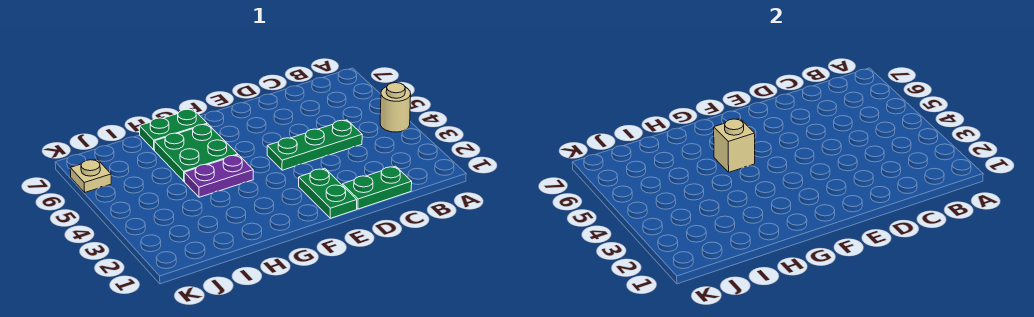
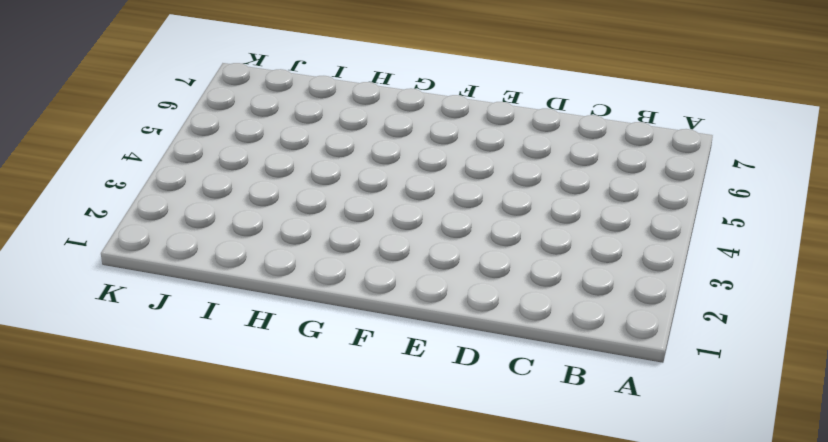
none -> tan 1x1 round brick [380,83,411,132]
none -> green 1x2 plate [343,166,412,209]

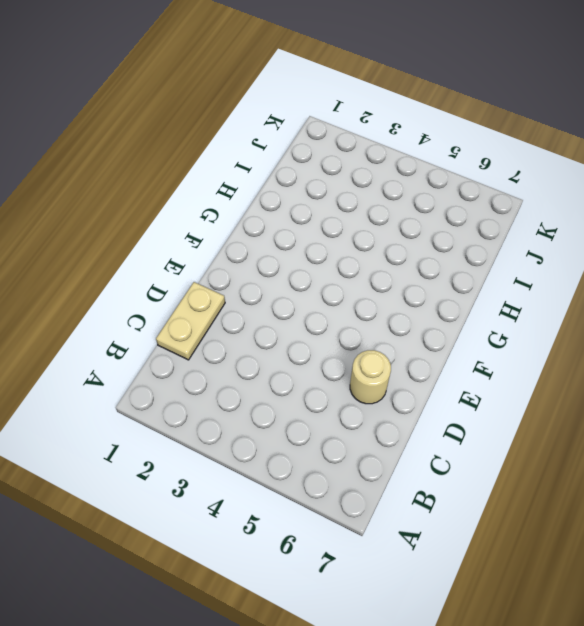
tan 1x2 plate [156,282,225,360] -> green 1x2 plate [343,166,412,209]
tan 1x1 round brick [350,350,391,404] -> tan 1x1 round brick moved to [380,83,411,132]
none -> green 1x3 plate [267,120,362,170]
none -> green 1x2 plate [299,168,357,218]

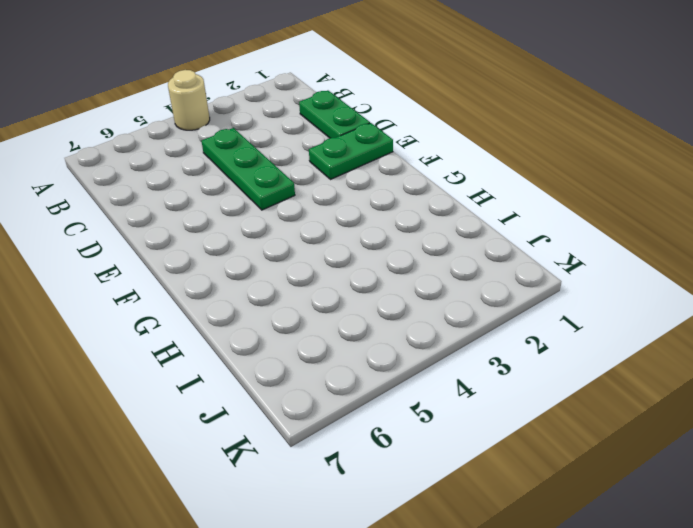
none -> purple 1x2 plate [184,155,253,197]
none -> green 2x2 plate [154,124,238,181]

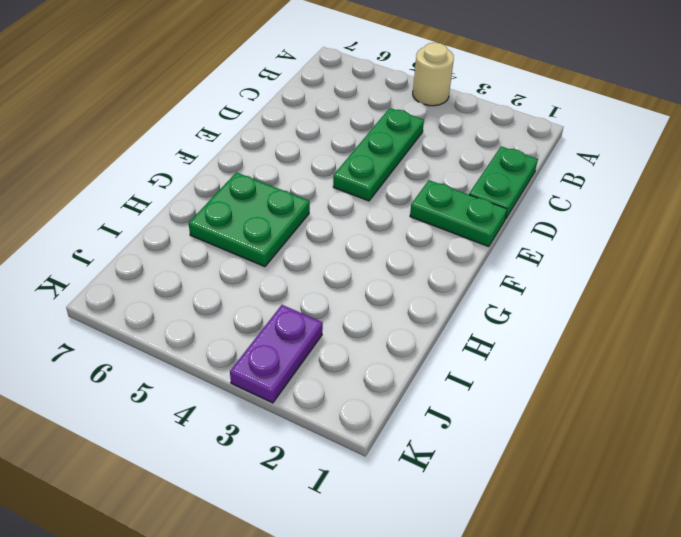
purple 1x2 plate [230,305,323,403] -> purple 1x2 plate moved to [184,155,253,197]
none -> green 1x2 plate [140,109,207,150]
none -> tan 1x1 plate [70,159,111,192]

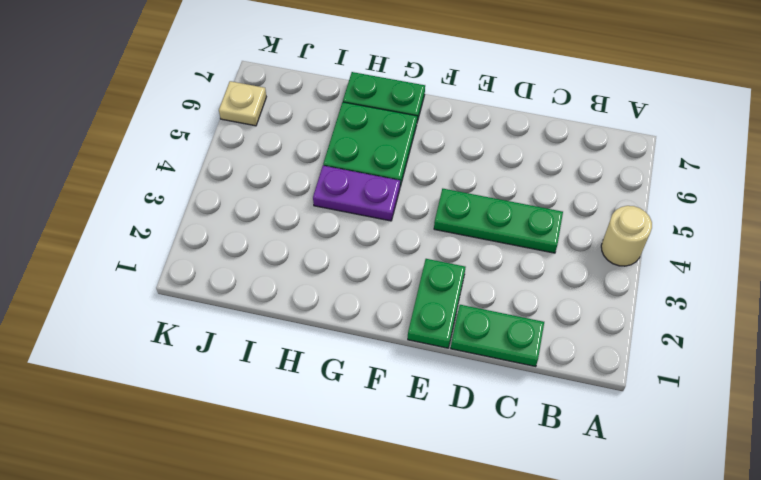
none -> tan 1x1 brick [714,119,755,172]

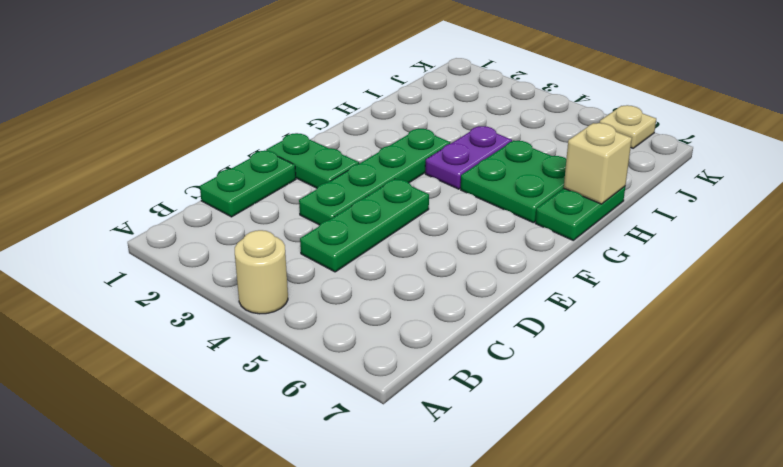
green 1x4 plate [299,129,450,225] -> none
tan 1x1 brick [564,123,632,204] -> tan 1x1 brick moved to [714,119,755,172]

